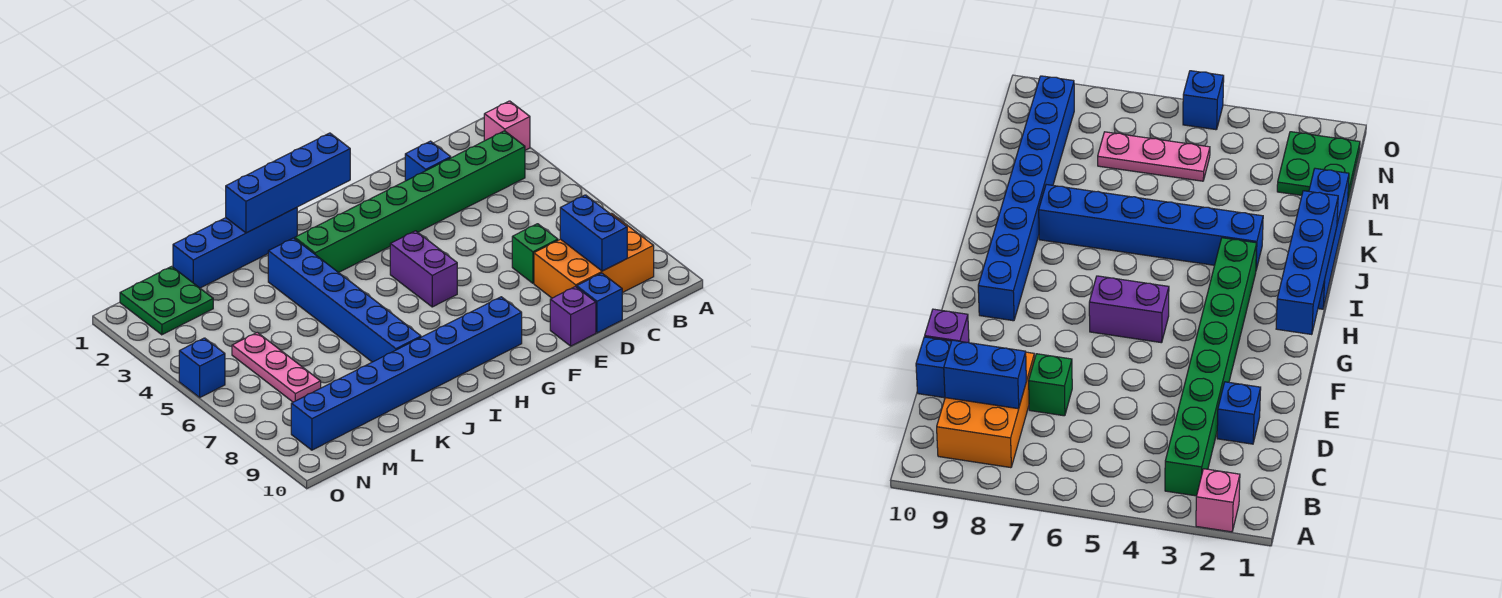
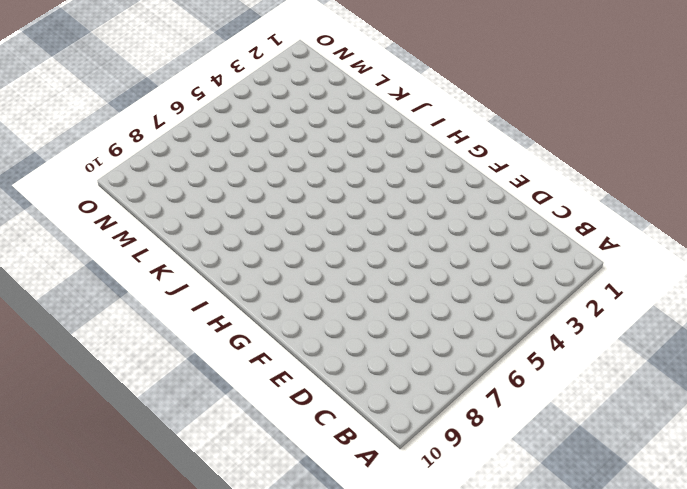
none -> pink 1x1 brick [484,101,530,150]
none -> green 1x8 brick [295,131,525,272]
none -> orange 2x3 brick [534,213,654,298]

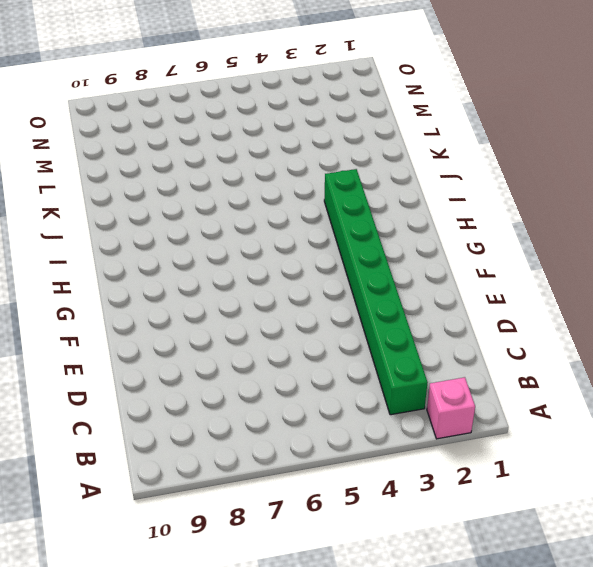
none -> orange 2x3 brick [534,213,654,298]
none -> blue 1x1 brick [405,141,451,181]
none -> green 1x1 brick [512,224,558,283]

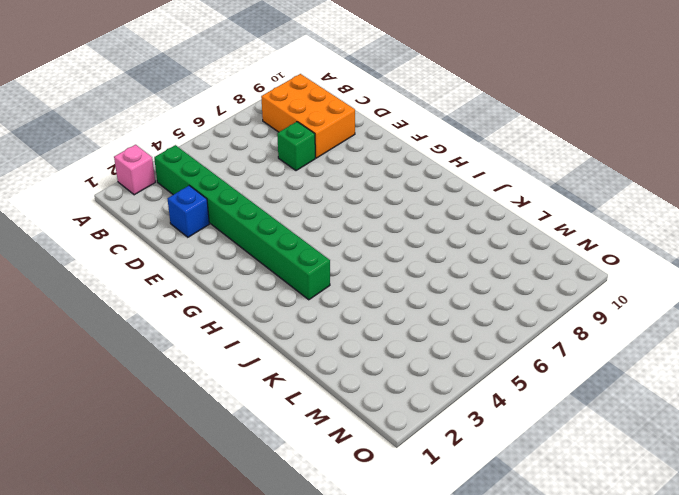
none -> blue 1x1 brick [577,273,622,333]
none -> purple 1x1 brick [550,286,596,346]
none -> purple 1x2 brick [390,231,457,307]

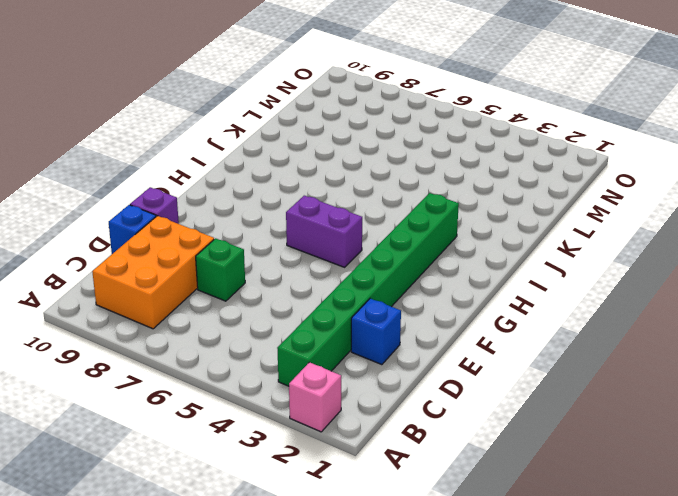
none -> blue 1x8 brick [291,297,522,450]
none -> blue 1x4 brick [173,208,297,288]
none -> blue 1x6 brick [268,238,421,362]

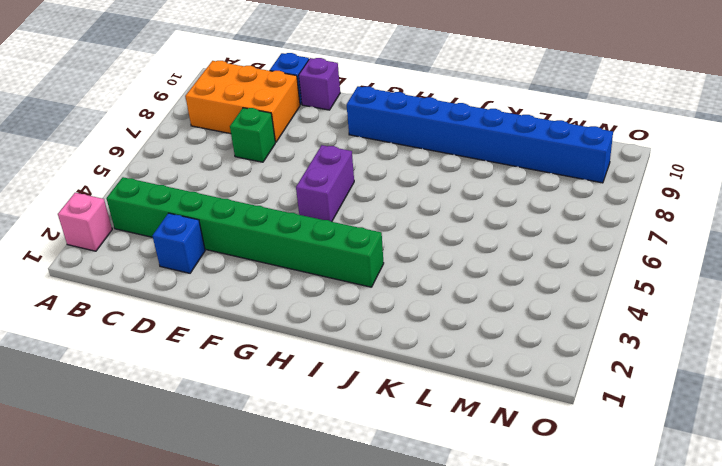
none -> blue 1x4 brick [173,208,297,288]
none -> blue 1x6 brick [268,238,421,362]
none -> green 2x2 plate [120,267,213,335]

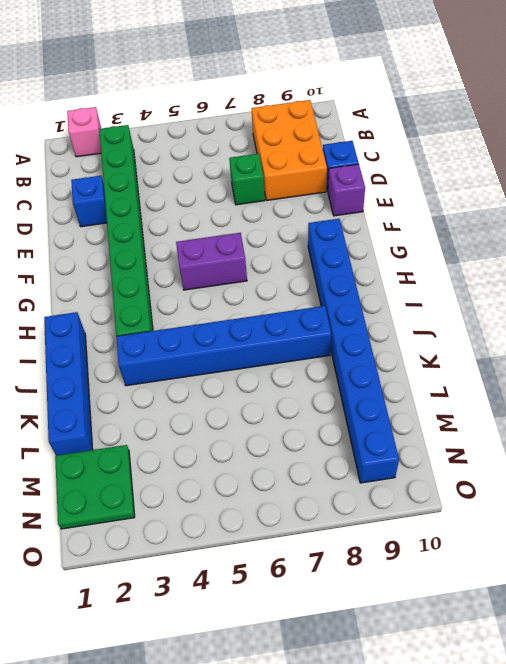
none -> pink 1x3 plate [232,332,321,402]
none -> blue 1x1 brick [179,338,225,397]
none -> blue 1x2 brick [560,195,627,271]

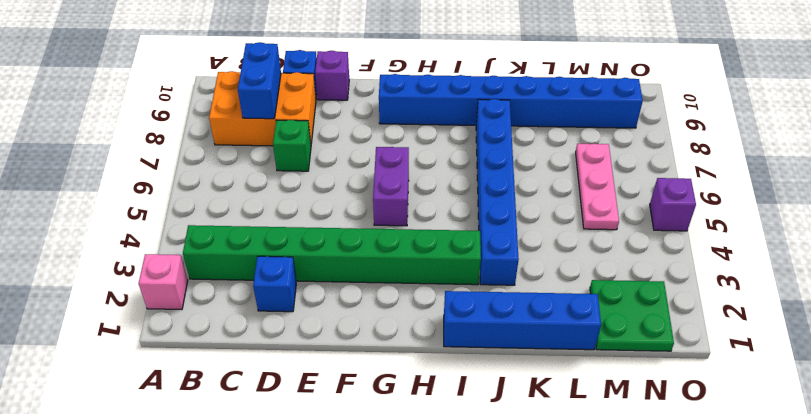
purple 1x1 brick [650,178,696,231] -> blue 1x1 brick [179,338,225,397]
none -> blue 1x4 brick [226,133,350,233]

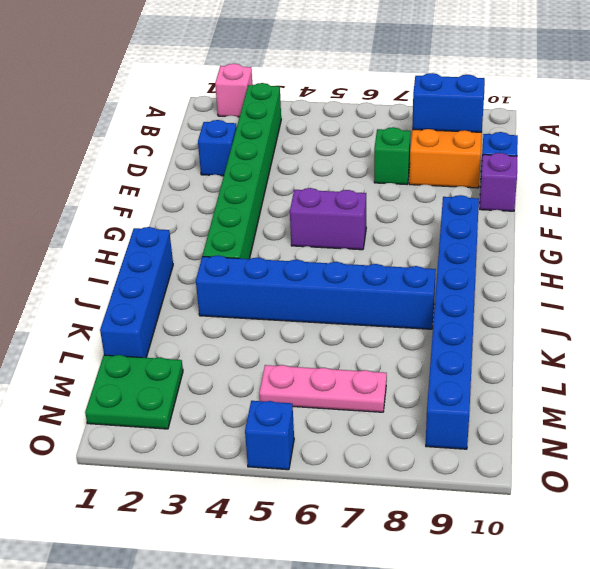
none -> blue 1x4 brick [226,133,350,233]

